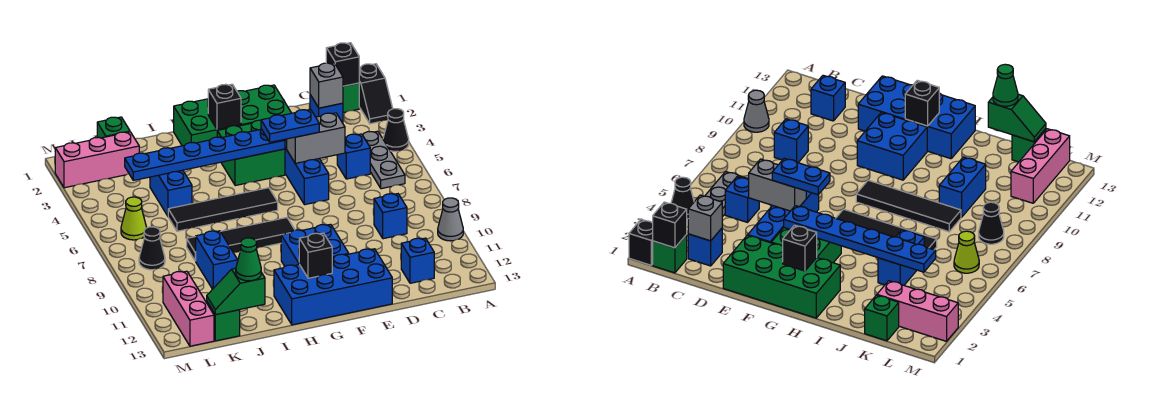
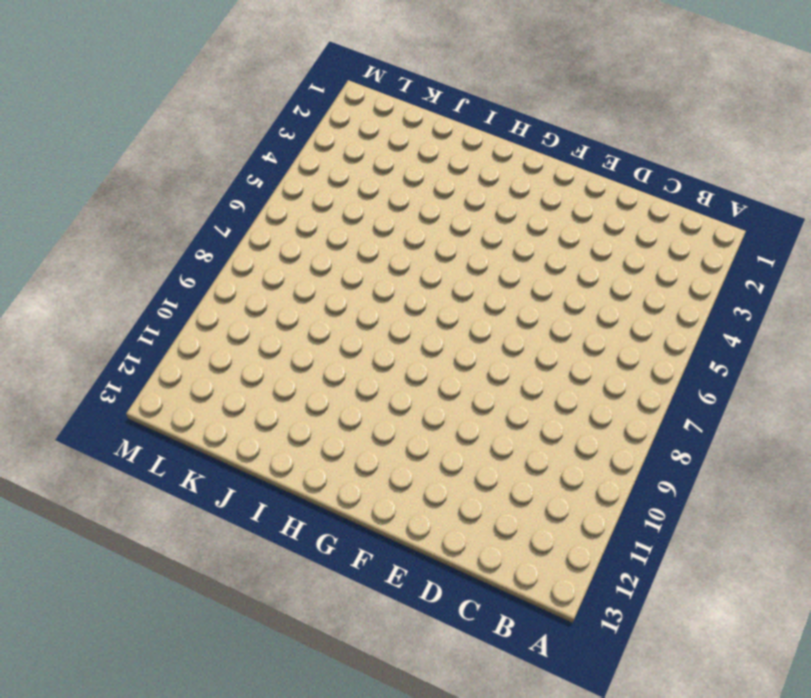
none -> black 1x2 slope [359,64,393,124]
none -> black 1x1 cone [383,109,409,151]
none -> grey 1x1 cone [438,198,463,241]
none -> green 1x1 brick [343,83,359,113]

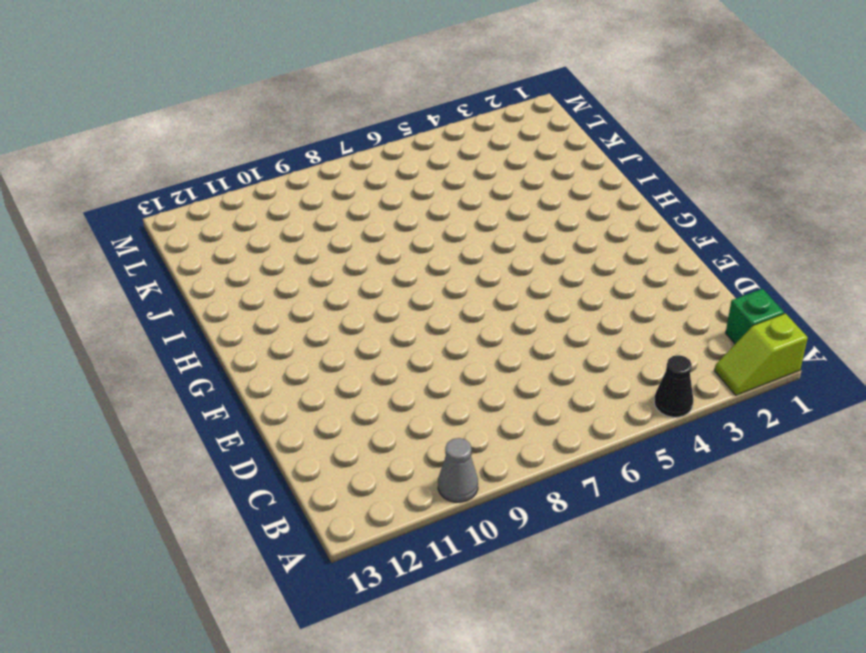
lime 1x2 slope [714,313,808,395] -> black 1x2 slope [359,64,393,124]
none -> grey 1x3 plate [363,131,405,189]
none -> blue 1x1 brick [310,95,343,123]
none -> blue 1x1 brick [337,134,370,179]
none -> blue 1x1 brick [374,194,407,239]

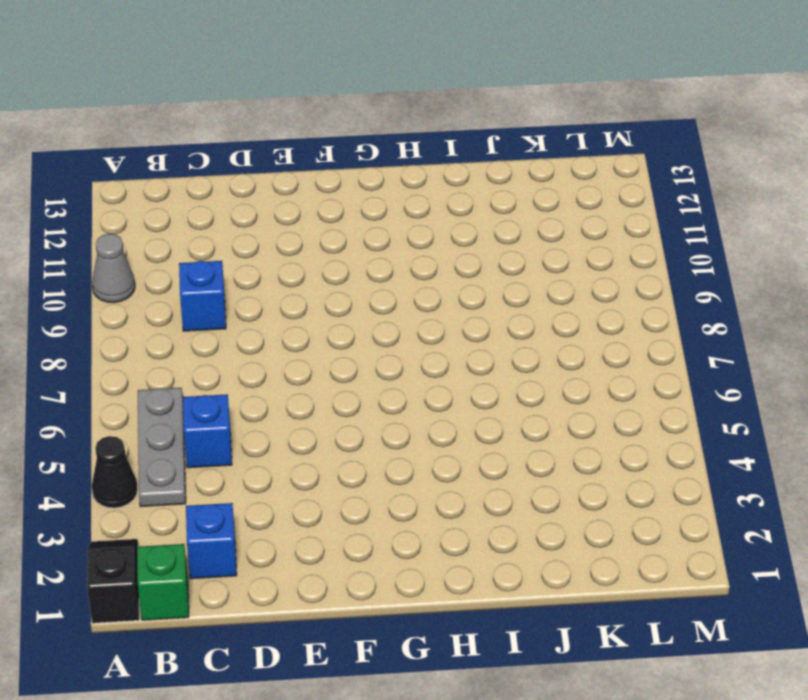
none -> blue 1x1 brick [401,238,434,283]
none -> green 2x4 brick [174,85,291,146]
none -> blue 1x4 brick [284,139,329,205]
none -> blue 2x4 brick [274,249,392,325]

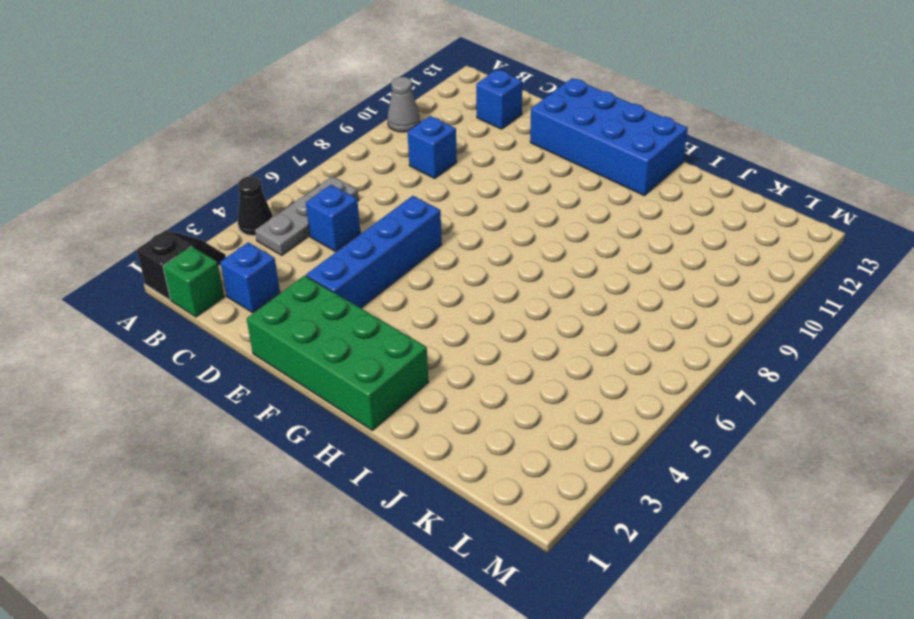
none -> green 2x2 brick [217,120,285,186]
none -> blue 2x2 brick [281,224,349,266]
none -> black 1x4 tile [168,188,278,231]
none -> black 1x4 tile [187,218,295,261]

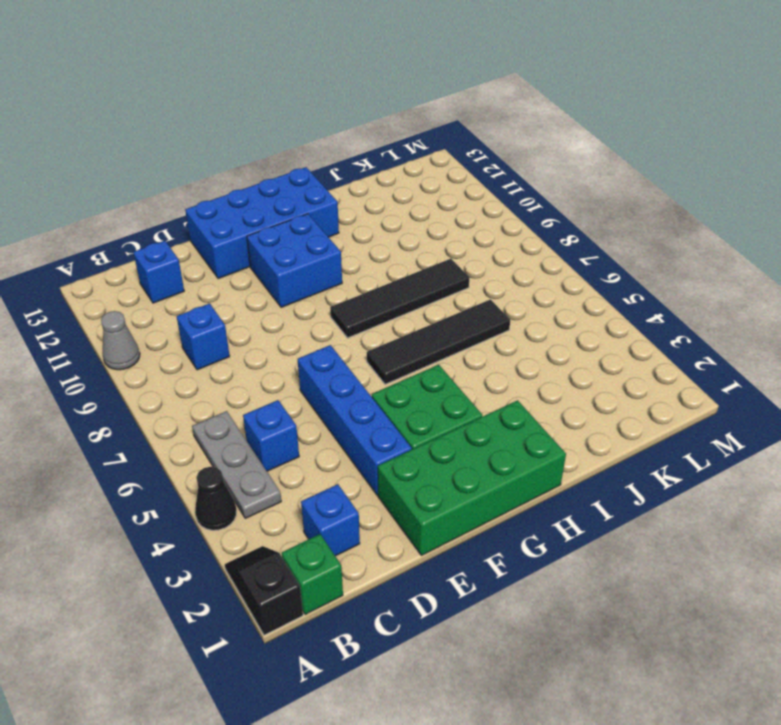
none -> blue 1x2 brick [150,170,192,216]
none -> blue 1x2 brick [196,231,238,289]
none -> green 1x1 brick [97,117,130,138]
none -> pink 1x3 brick [55,132,139,188]

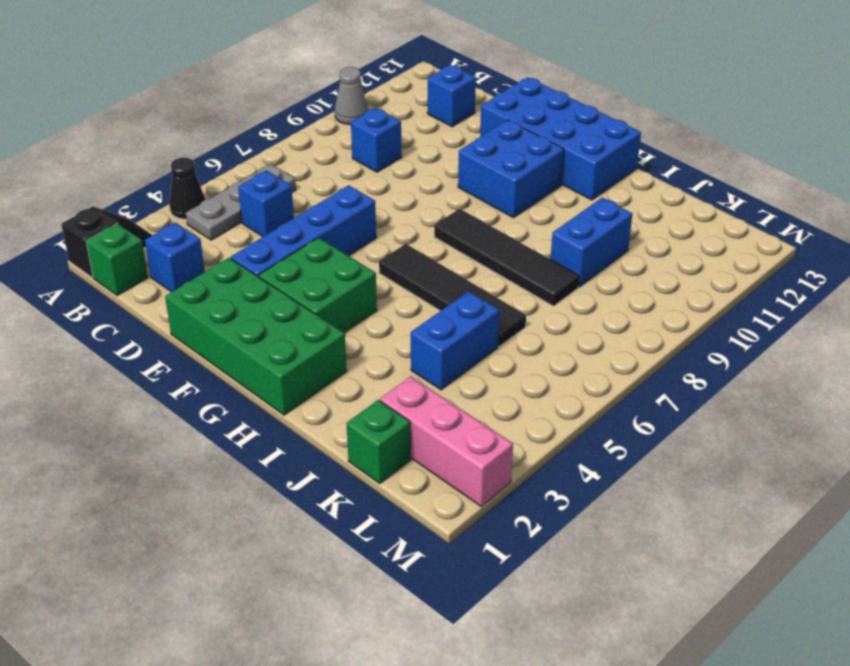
none -> green 1x1 brick [207,302,240,341]
none -> lime 1x1 cone [121,197,147,240]
none -> black 1x1 cone [139,227,165,270]
none -> pink 1x3 brick [163,271,214,346]

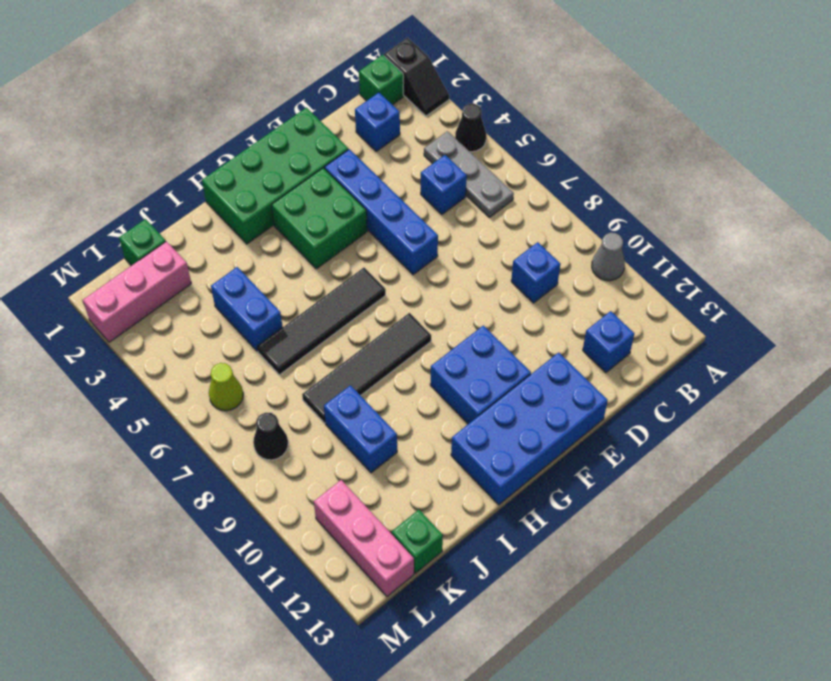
none -> black 1x1 brick [326,43,359,86]
none -> grey 1x1 brick [310,63,343,108]
none -> grey 1x2 brick [287,113,345,163]
none -> blue 1x6 plate [125,129,285,180]

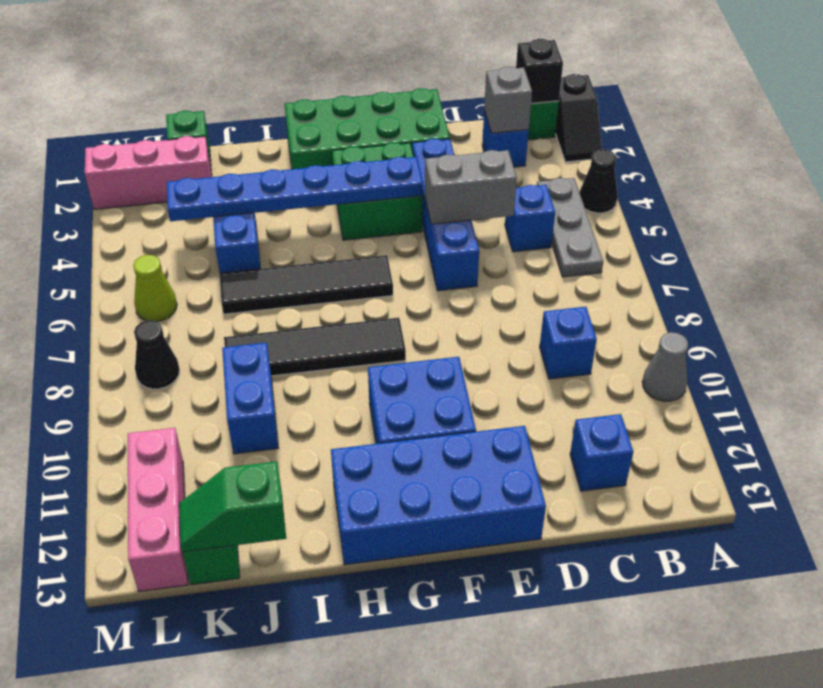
none -> black 1x1 brick [208,84,241,129]
none -> black 1x1 brick [299,233,332,278]
none -> blue 1x2 plate [261,109,319,142]
none -> green 1x1 cone [236,238,261,281]

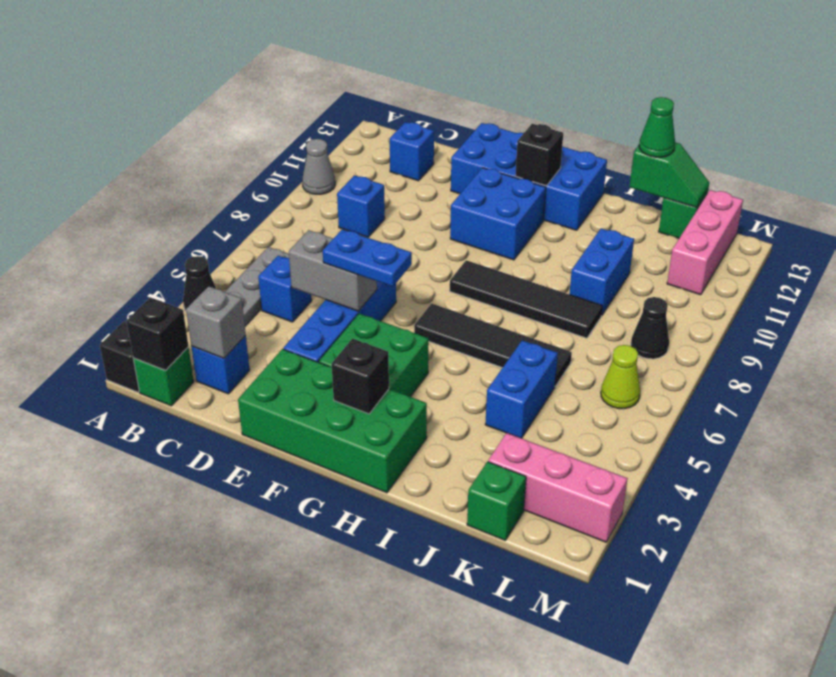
none -> blue 1x6 plate [125,129,285,180]

